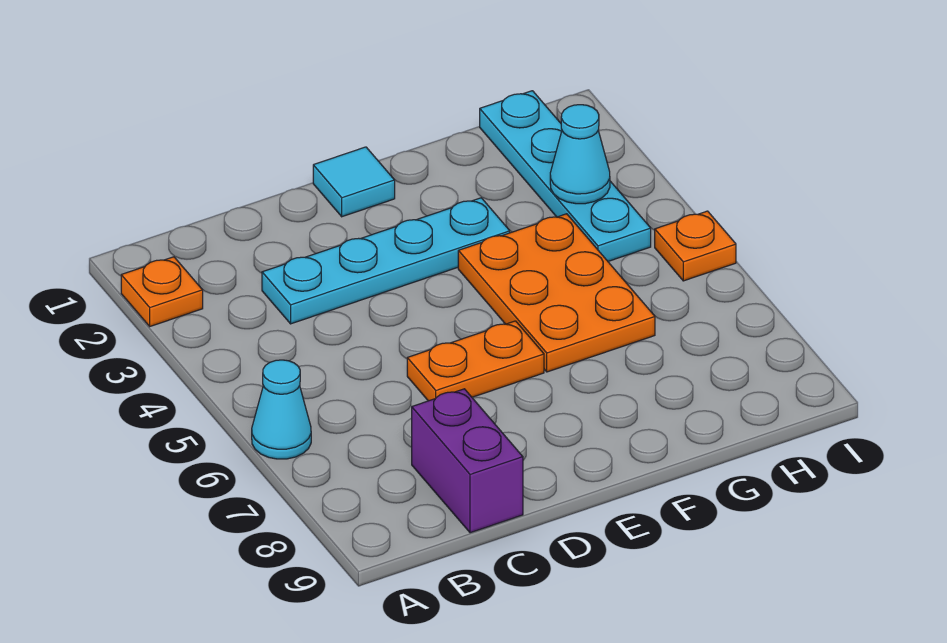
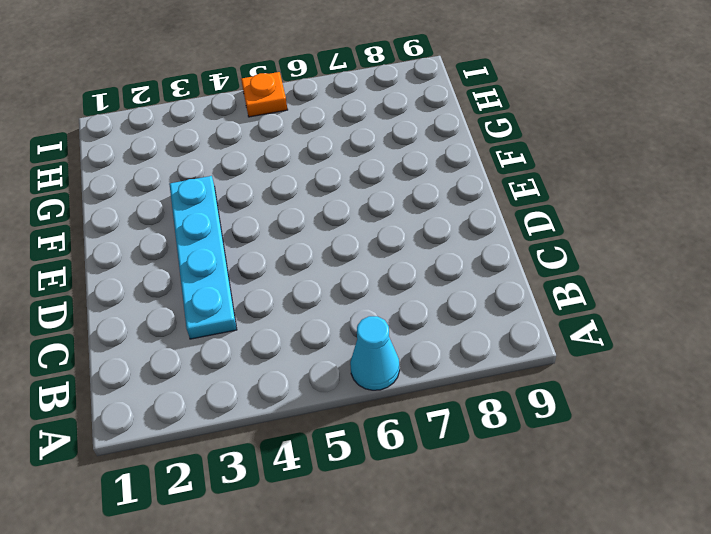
none -> orange 1x1 plate [121,257,203,326]
none -> purple 1x2 brick [412,389,523,533]

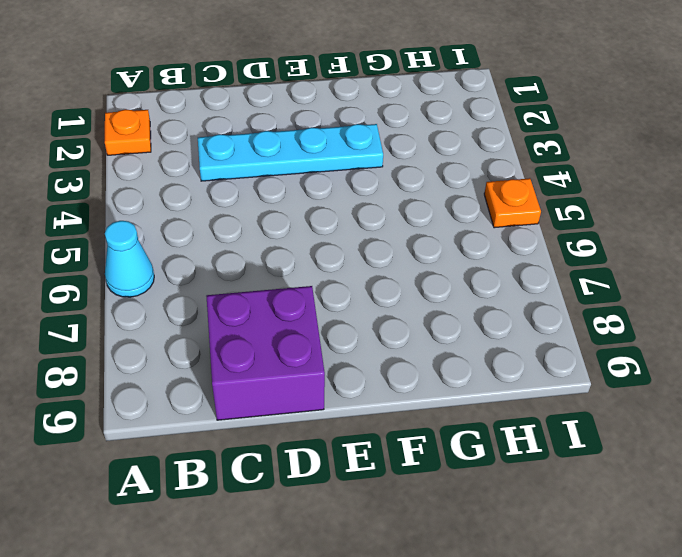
purple 2x2 brick [206,286,325,420] -> purple 1x2 brick [412,389,523,533]
none -> orange 1x2 plate [407,321,544,401]
none -> cyan 1x1 tile [313,147,395,217]

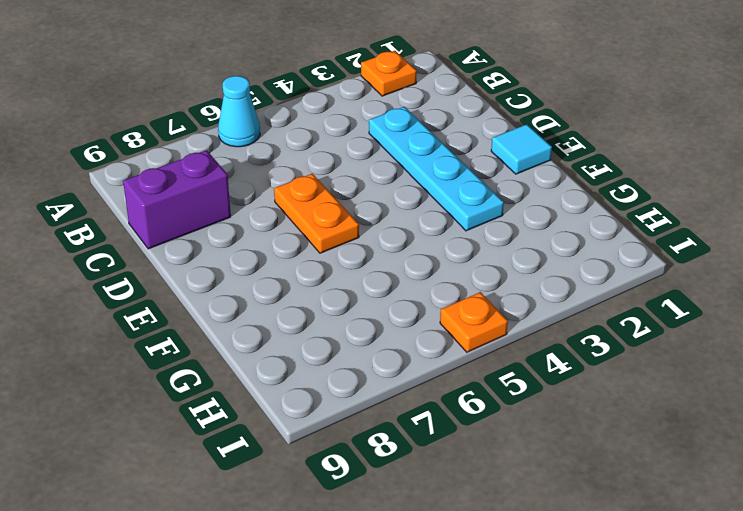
none -> orange 2x3 plate [458,214,655,372]
none -> cyan 1x4 plate [480,91,651,261]

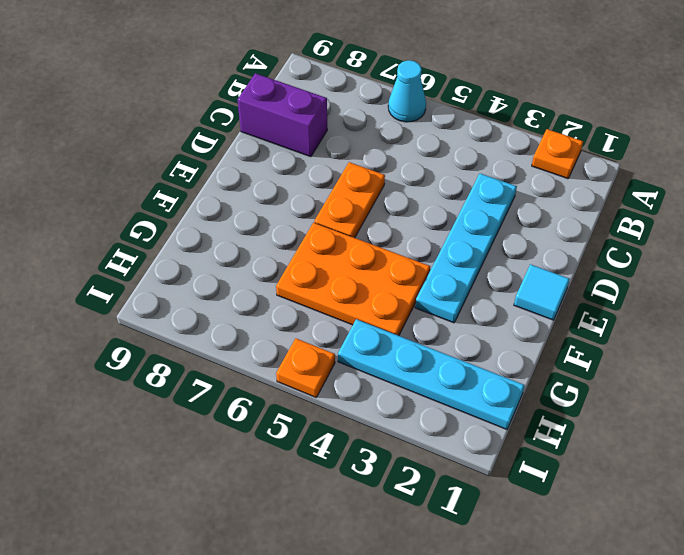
none -> cyan 1x1 cone [550,105,610,204]

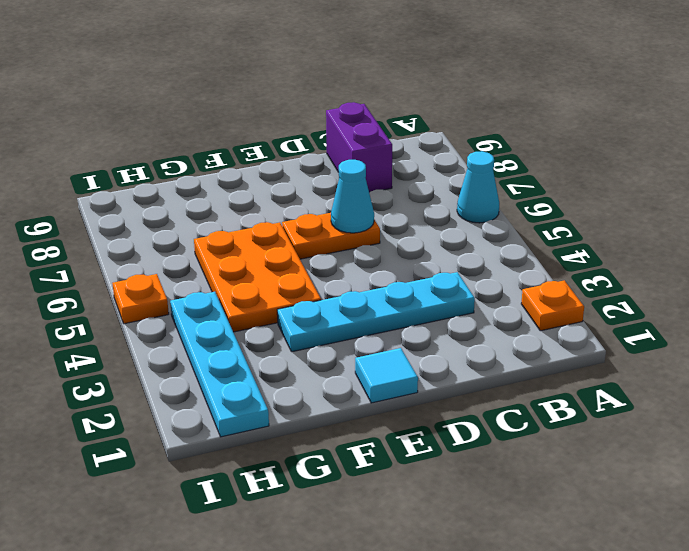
cyan 1x1 cone [331,160,374,233] -> cyan 1x1 cone moved to [550,105,610,204]

